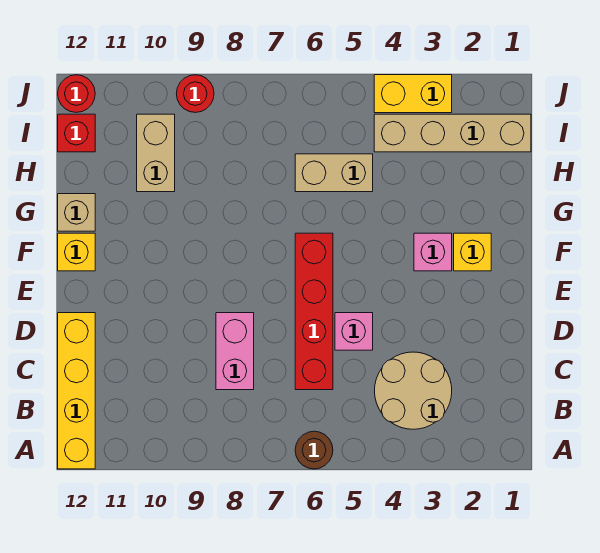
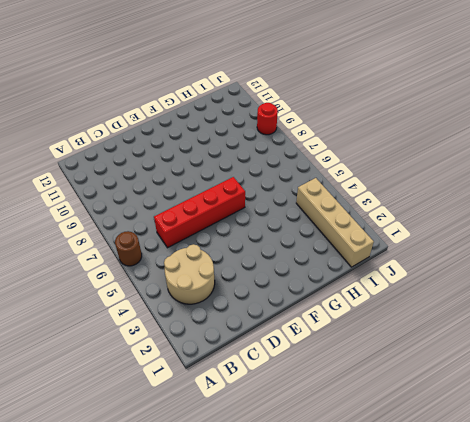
none -> yellow 1x4 brick [58,313,95,469]
none -> pink 1x2 brick [216,313,254,390]
none -> pink 1x1 brick [335,313,373,350]

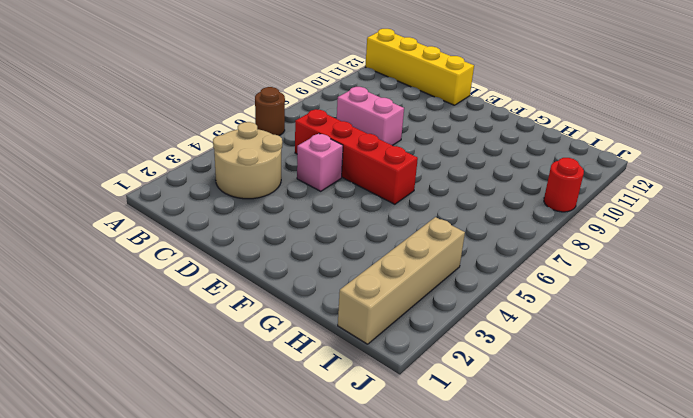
none -> yellow 1x1 brick [454,233,491,271]
none -> pink 1x1 brick [414,233,452,271]
none -> yellow 1x1 brick [58,233,95,271]

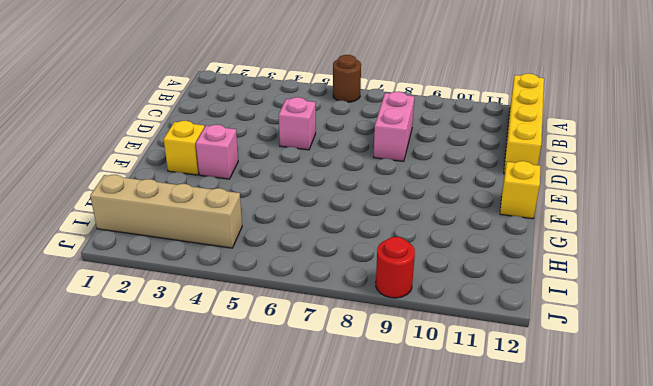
none -> tan 2x2 round brick [375,352,452,429]
none -> red 1x4 brick [295,233,333,390]
none -> tan 1x1 brick [58,194,95,231]

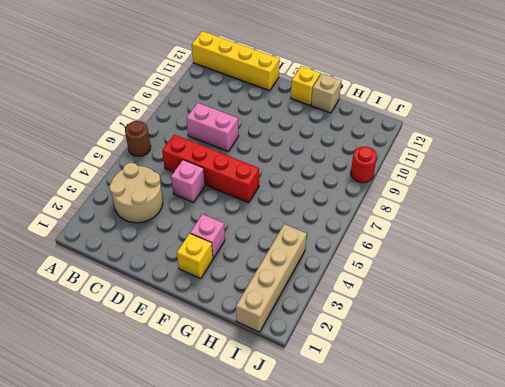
none -> tan 1x2 brick [295,154,373,192]
none -> tan 1x2 brick [137,114,175,192]
none -> red 1x1 brick [58,114,95,152]

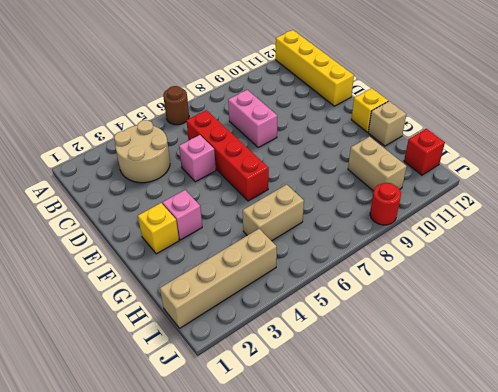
none -> yellow 1x2 brick [374,75,452,113]
none -> red 1x1 round brick [58,75,95,112]

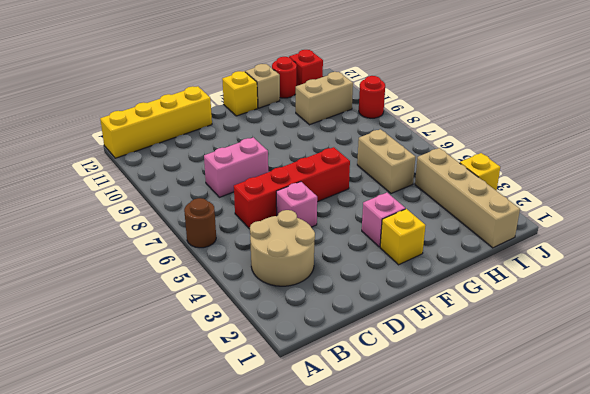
red 1x1 round brick [272,57,297,98] -> red 1x1 round brick moved to [58,75,95,112]
yellow 1x1 brick [460,153,500,191] -> yellow 1x2 brick [374,75,452,113]

